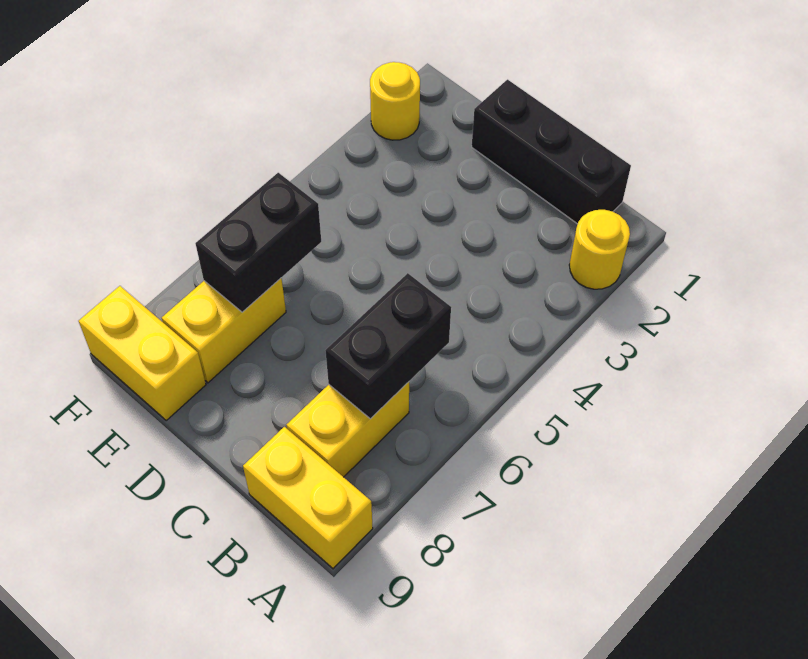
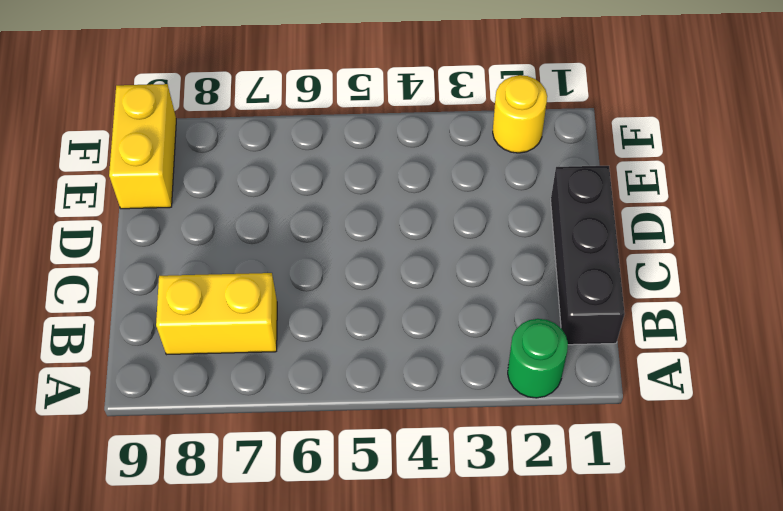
green 1x1 round brick [508,319,568,398] -> yellow 1x1 round brick [569,210,630,289]
none -> yellow 1x2 brick [243,427,373,569]
none -> yellow 1x2 brick [162,278,286,383]

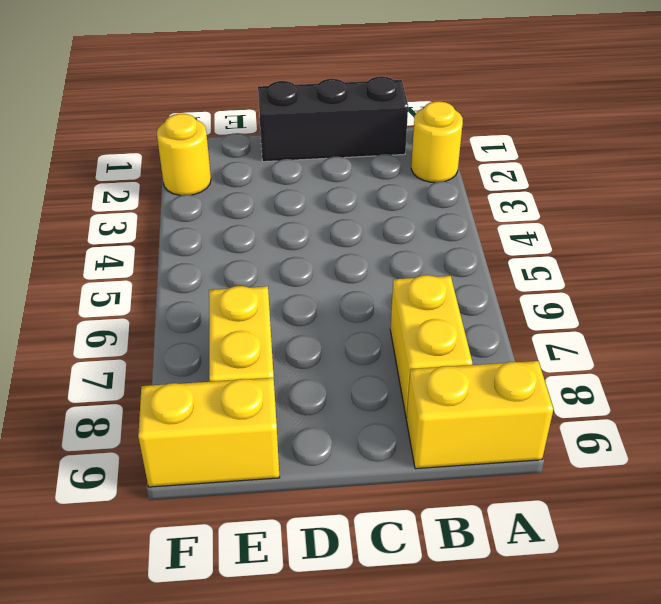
none -> black 1x2 brick [325,273,451,419]
none -> black 1x2 brick [196,173,321,312]

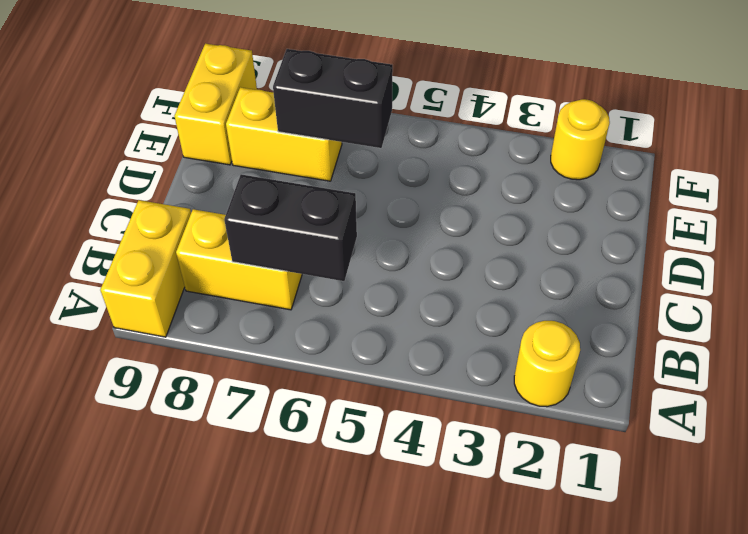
none -> black 1x3 brick [472,80,631,224]

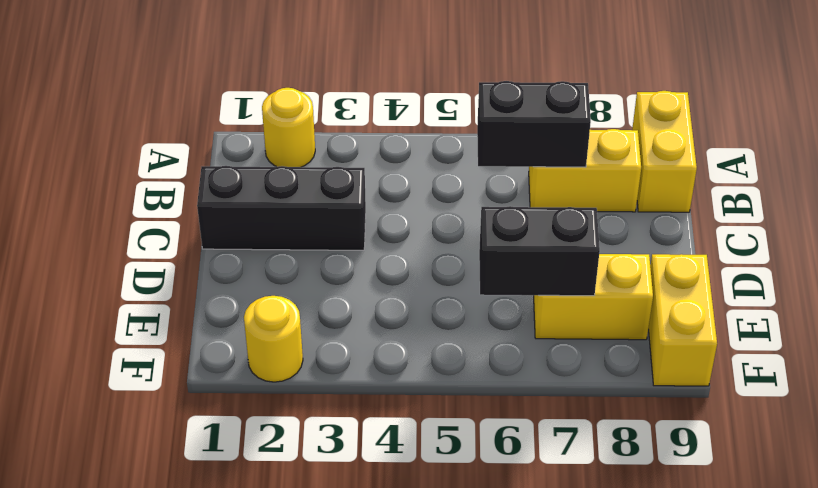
black 1x3 brick [197,166,366,250] -> black 1x3 brick turned to [472,80,631,224]

